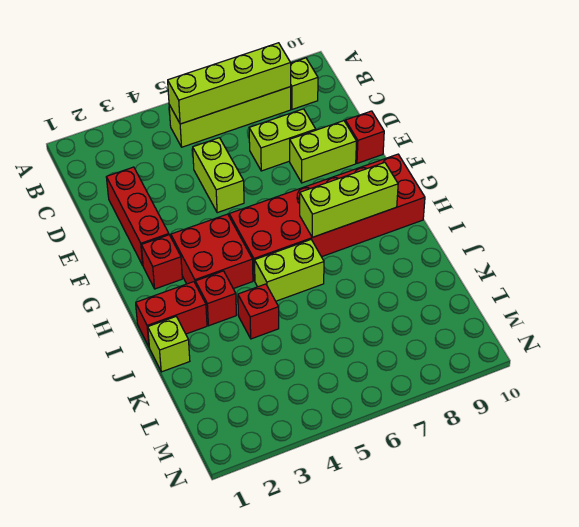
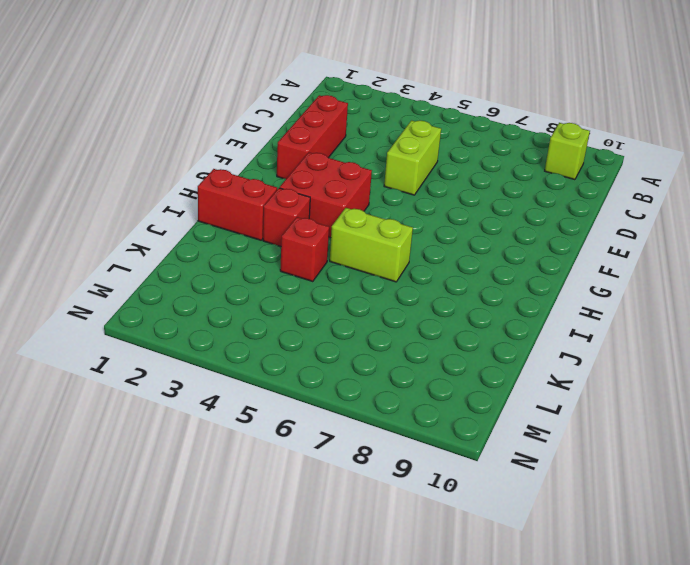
none -> lime 1x4 brick [169,87,291,147]
none -> lime 1x2 brick [249,109,316,171]
none -> lime 1x2 brick [290,121,357,183]

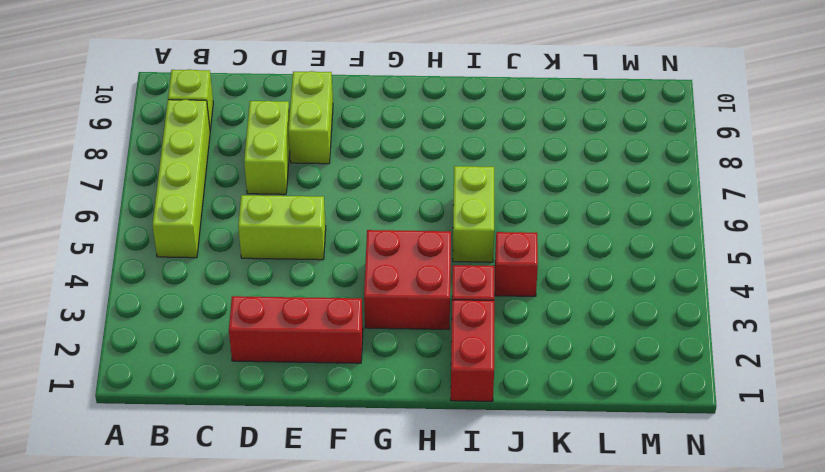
none -> red 1x1 brick [345,111,384,163]
none -> red 1x1 brick [141,235,182,289]
none -> red 2x6 brick [229,154,425,281]

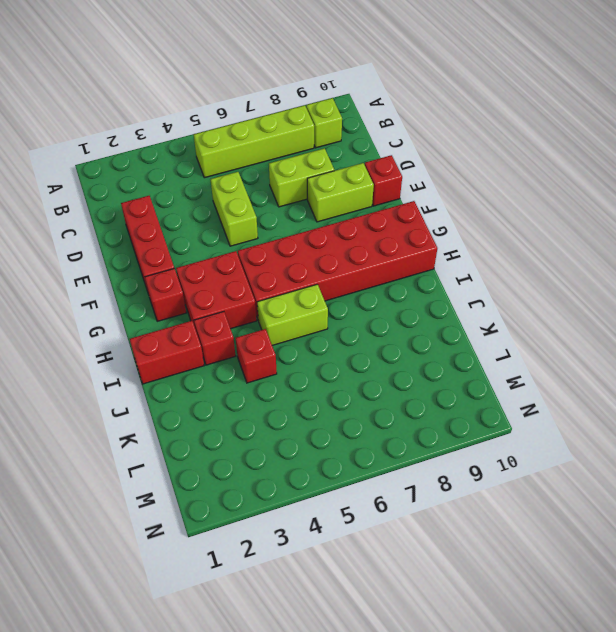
none -> lime 1x1 brick [148,317,190,372]
none -> lime 1x4 brick [168,43,291,124]
none -> lime 1x3 brick [300,162,398,237]

